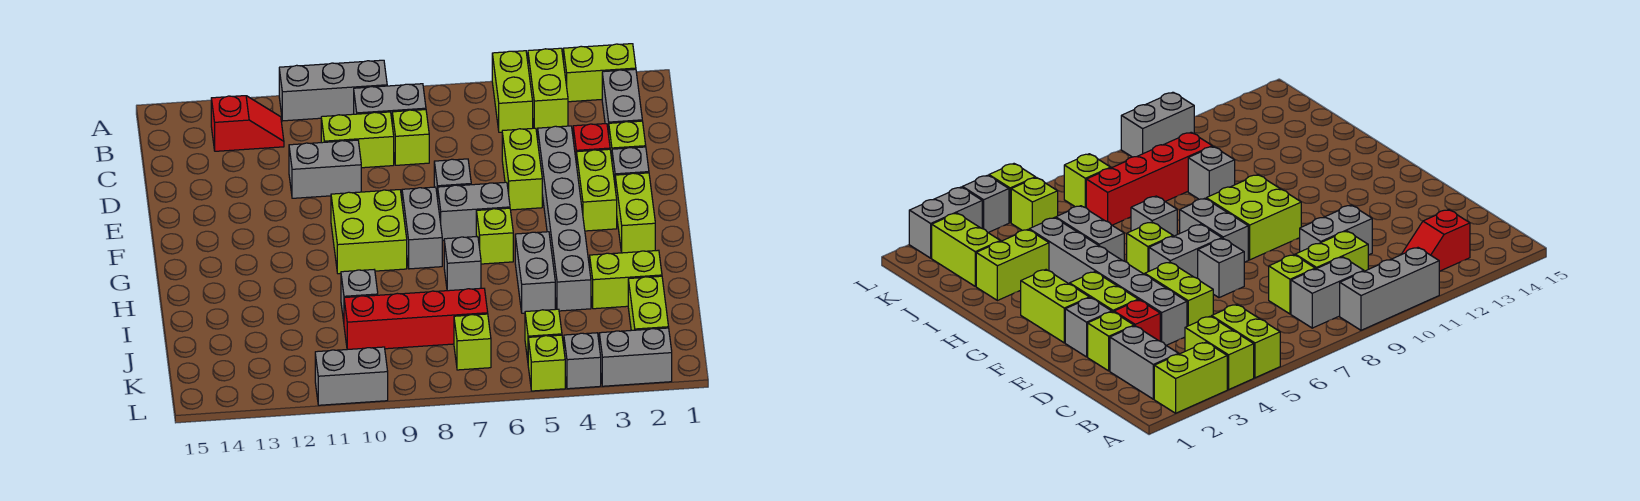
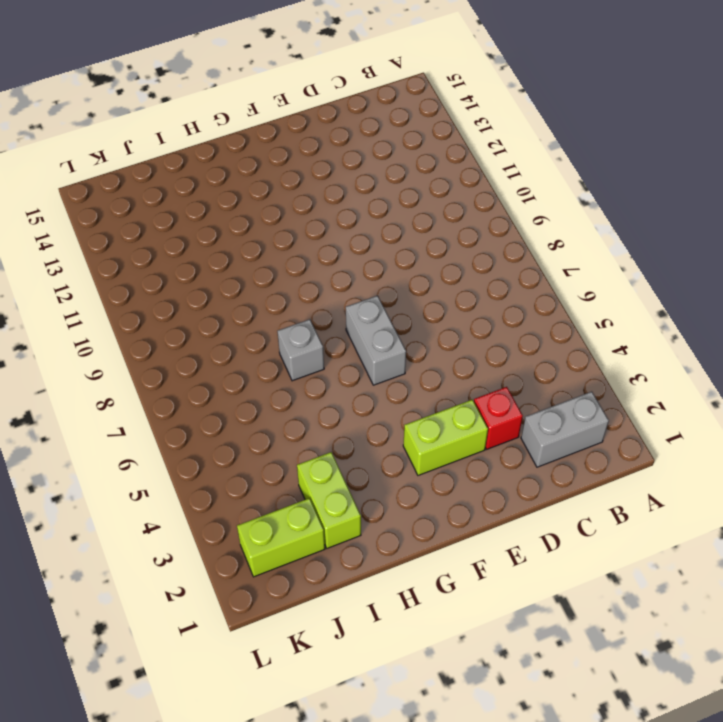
none -> lime 1x2 brick [563,44,636,102]
none -> lime 1x2 brick [528,48,568,130]
none -> lime 1x2 brick [492,51,533,132]
none -> grey 1x3 brick [279,60,387,121]

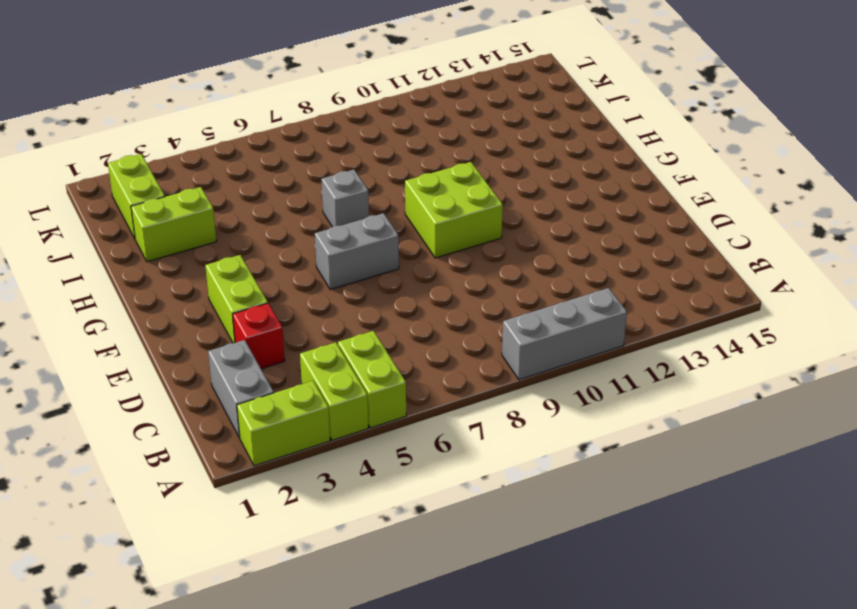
none -> grey 1x2 brick [354,84,426,119]
none -> red 1x2 slope [211,96,284,151]
none -> lime 1x1 brick [392,110,429,165]
none -> lime 1x2 brick [321,112,394,168]

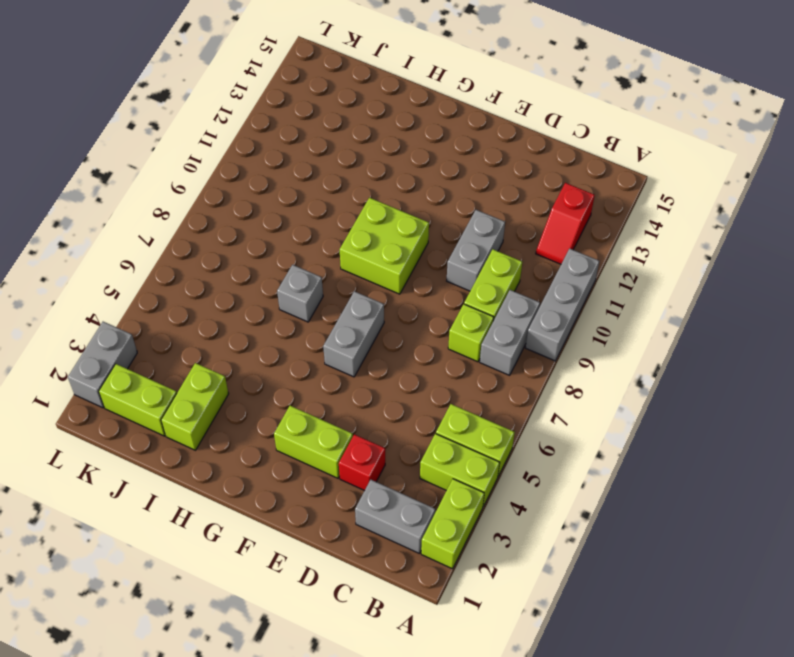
none -> lime 1x1 brick [609,121,646,159]
none -> grey 1x6 brick [538,126,591,311]
none -> lime 1x2 brick [502,128,542,210]
none -> grey 1x1 brick [612,147,649,182]

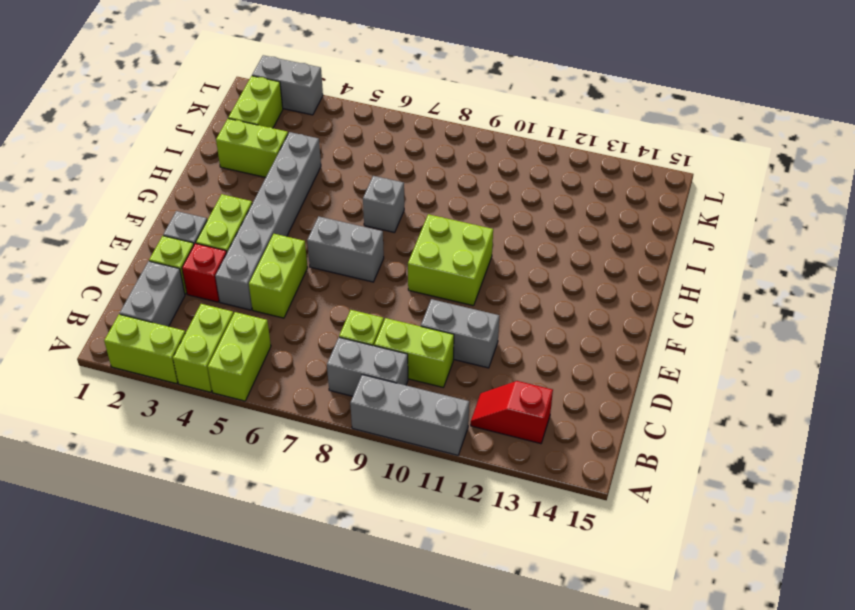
none -> grey 1x1 brick [434,159,471,199]
none -> lime 1x2 brick [615,173,655,253]
none -> grey 1x2 brick [402,187,442,269]
none -> lime 1x1 brick [476,208,513,264]

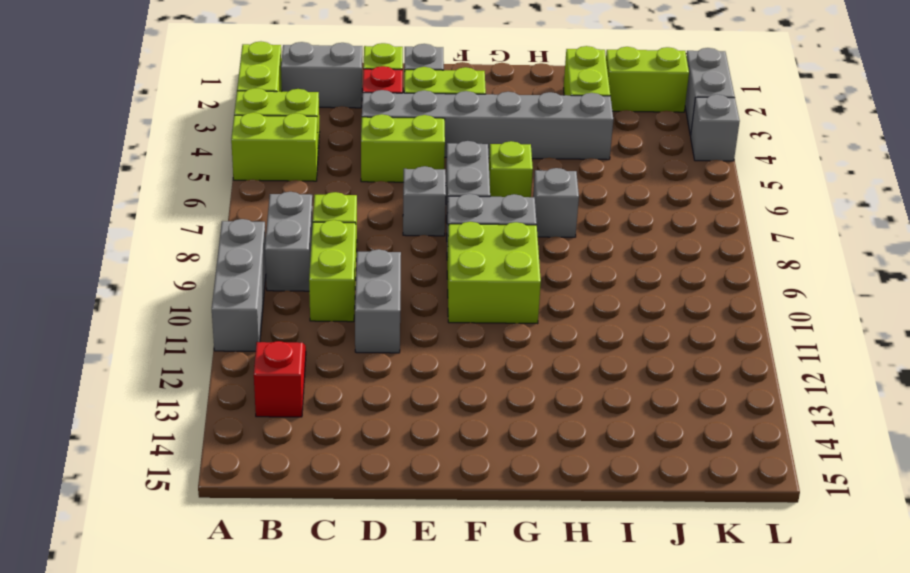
none -> lime 1x2 brick [615,173,655,253]
none -> grey 1x2 brick [515,232,555,313]
none -> grey 1x1 brick [341,270,378,321]
none -> red 1x4 brick [344,288,488,349]

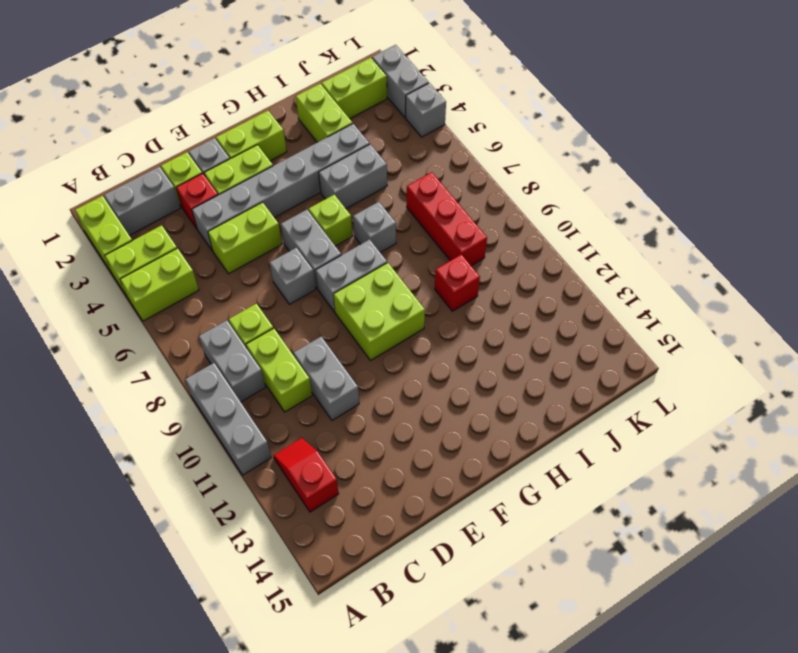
red 1x1 brick [435,254,480,311] -> grey 1x1 brick [341,270,378,321]
red 1x3 brick [407,172,487,266] -> red 1x4 brick [344,288,488,349]
none -> lime 1x1 brick [525,309,562,360]
none -> lime 1x1 brick [454,314,491,370]
none -> lime 1x1 brick [528,335,565,391]
none -> grey 1x2 brick [315,347,388,405]

